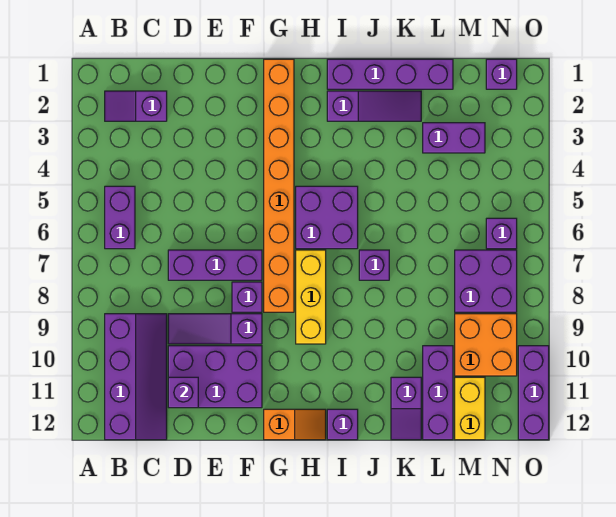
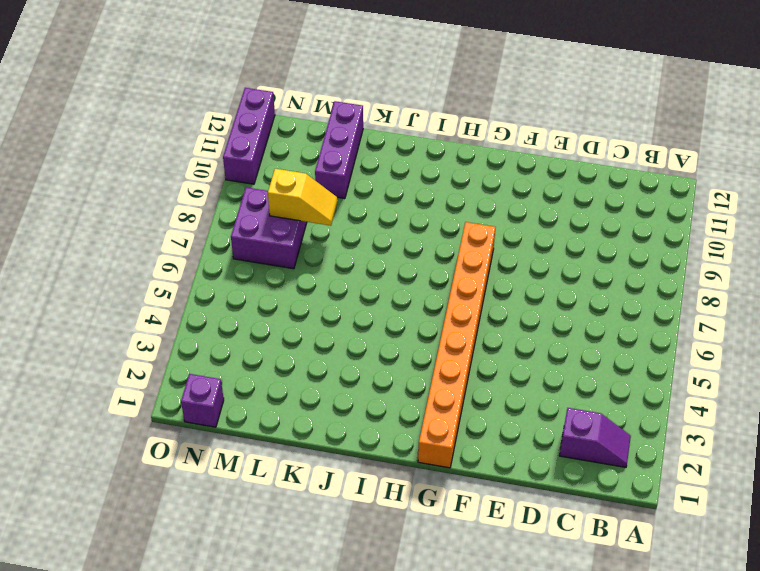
yellow 1x2 slope [268,169,338,226] -> none
none -> purple 1x2 brick [105,186,135,249]
none -> purple 2x4 slope [105,314,167,440]
none -> purple 1x3 brick [168,250,262,280]

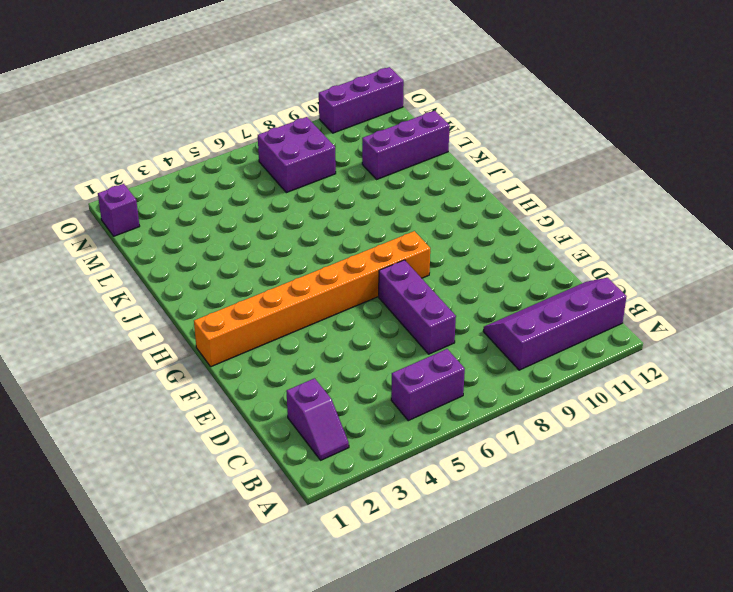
none -> purple 1x3 slope [168,314,262,344]
none -> purple 2x3 brick [168,346,262,408]
none -> purple 1x1 brick [232,282,262,312]

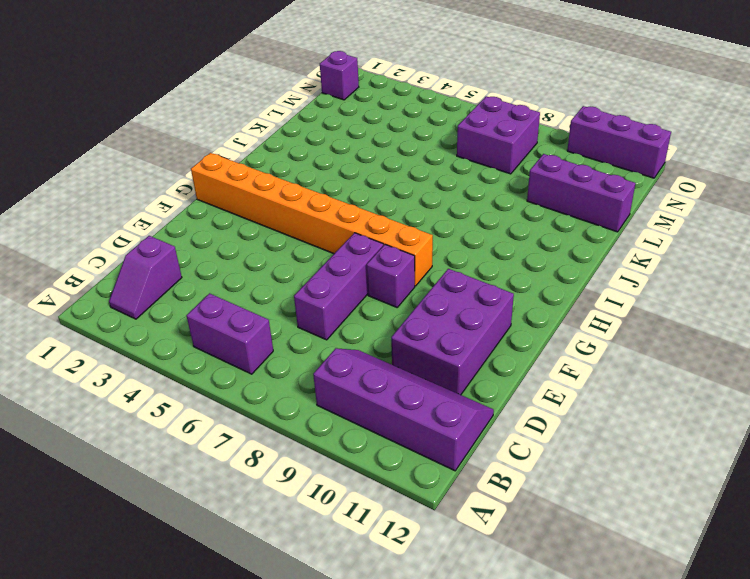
none -> purple 1x3 slope [168,314,262,344]
none -> orange 1x2 slope [264,409,326,440]
none -> purple 2x2 brick [296,186,358,249]

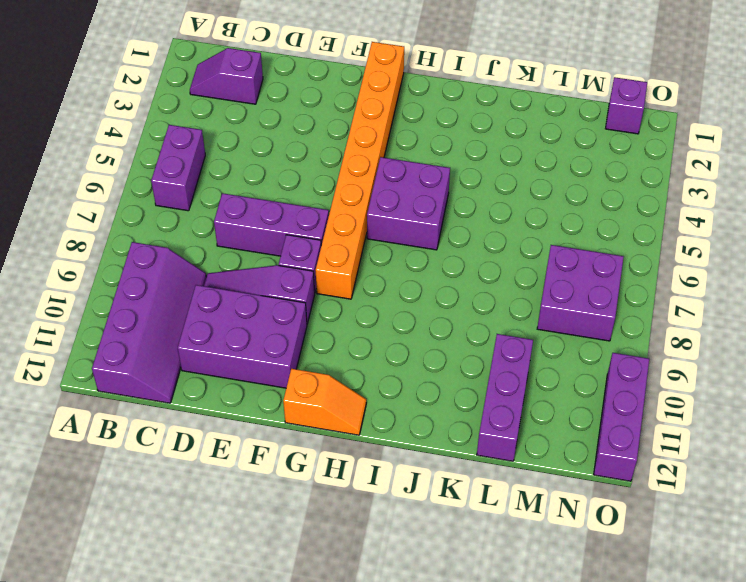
none -> yellow 1x3 brick [296,250,326,344]
none -> purple 1x4 brick [327,59,453,89]
none -> purple 1x3 slope [327,91,421,121]

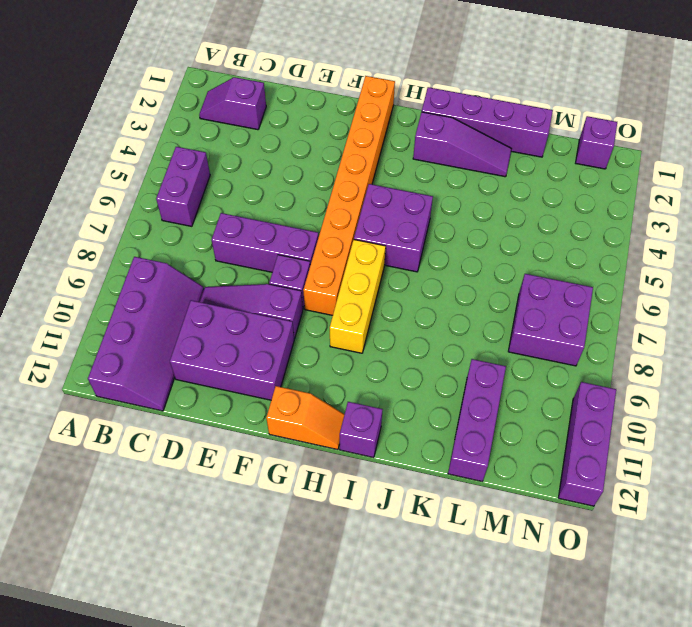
none -> purple 1x1 brick [359,250,389,280]
none -> purple 1x2 slope [391,377,421,440]
none -> purple 1x2 brick [423,123,485,153]

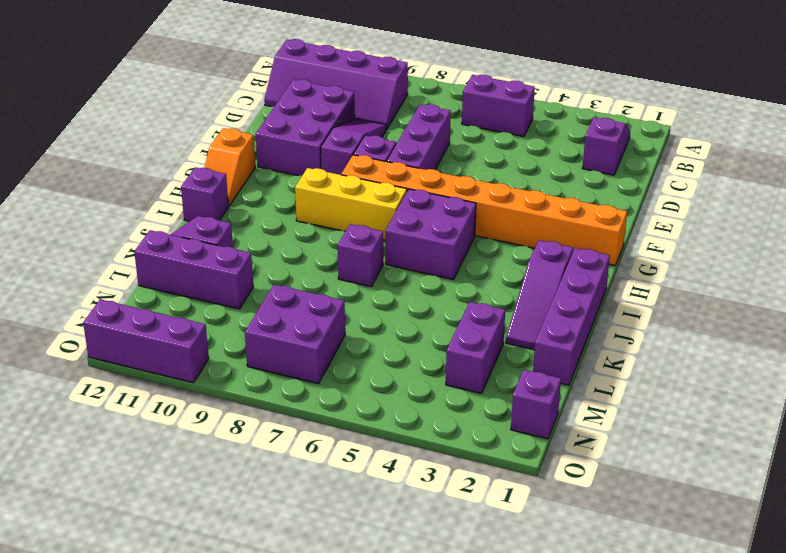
none -> orange 2x2 brick [455,314,517,376]
none -> yellow 1x2 brick [455,377,485,440]
none -> purple 1x1 brick [486,218,517,249]

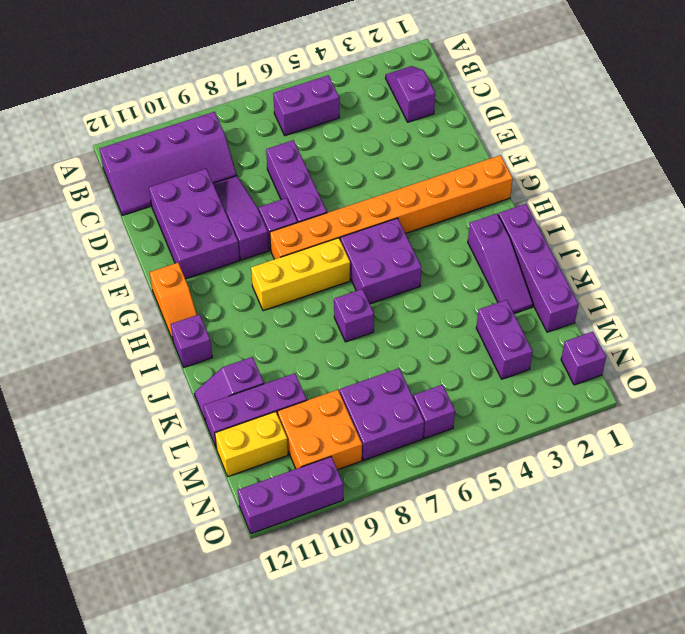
none -> purple 1x1 brick [168,377,198,408]

